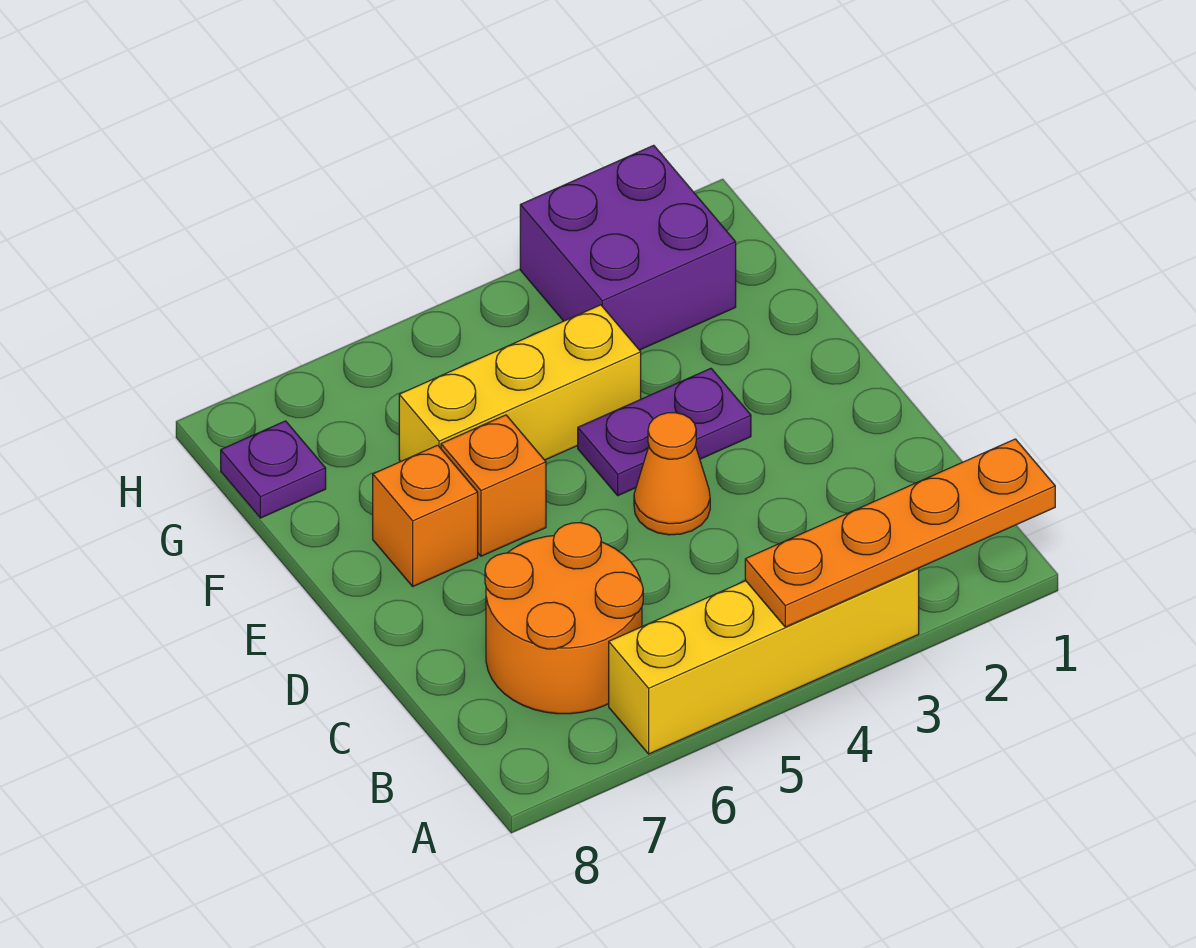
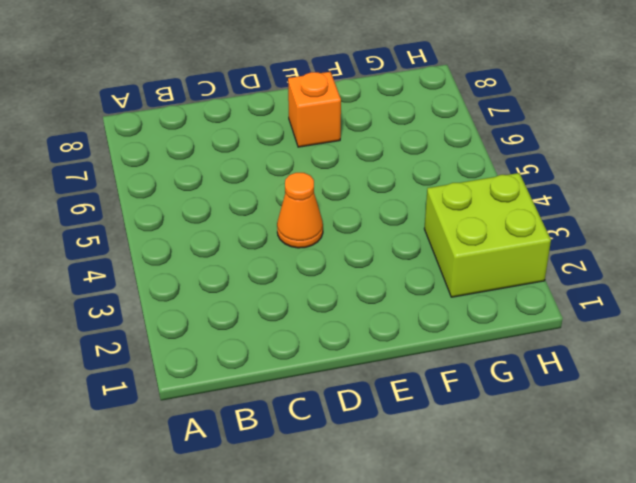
lime 2x2 brick [424,173,551,297] -> purple 2x2 brick [520,145,736,350]
none -> yellow 1x4 brick [609,569,919,754]
none -> orange 2x2 round brick [485,523,643,714]

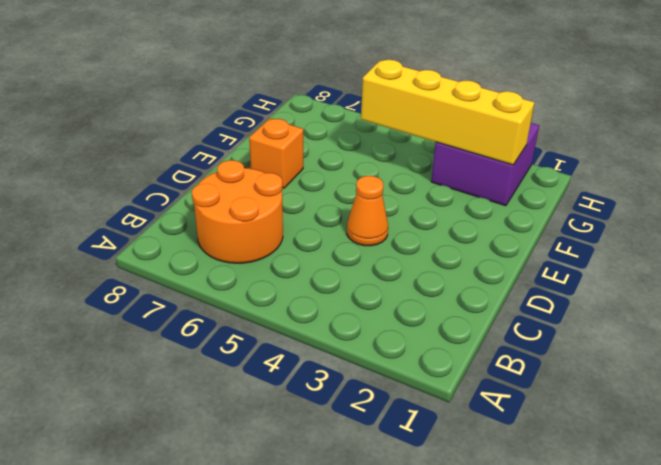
yellow 1x4 brick [361,60,534,165] -> yellow 1x4 brick moved to [609,569,919,754]
none -> purple 1x2 plate [578,368,751,496]
none -> orange 1x1 brick [441,415,546,556]

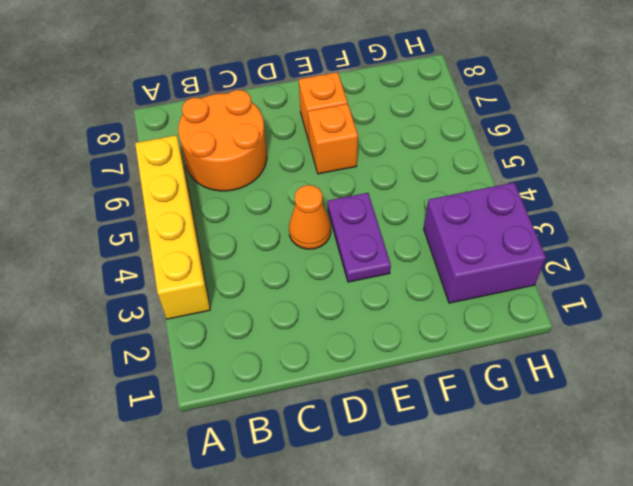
none -> yellow 1x3 brick [399,305,641,462]
none -> purple 1x1 plate [221,421,326,518]

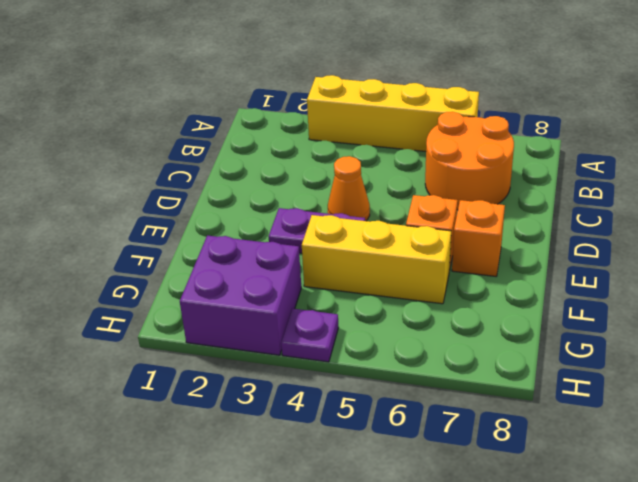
purple 1x1 plate [281,308,338,362] -> purple 1x1 plate moved to [221,421,326,518]
none -> orange 1x4 plate [745,439,1055,627]

